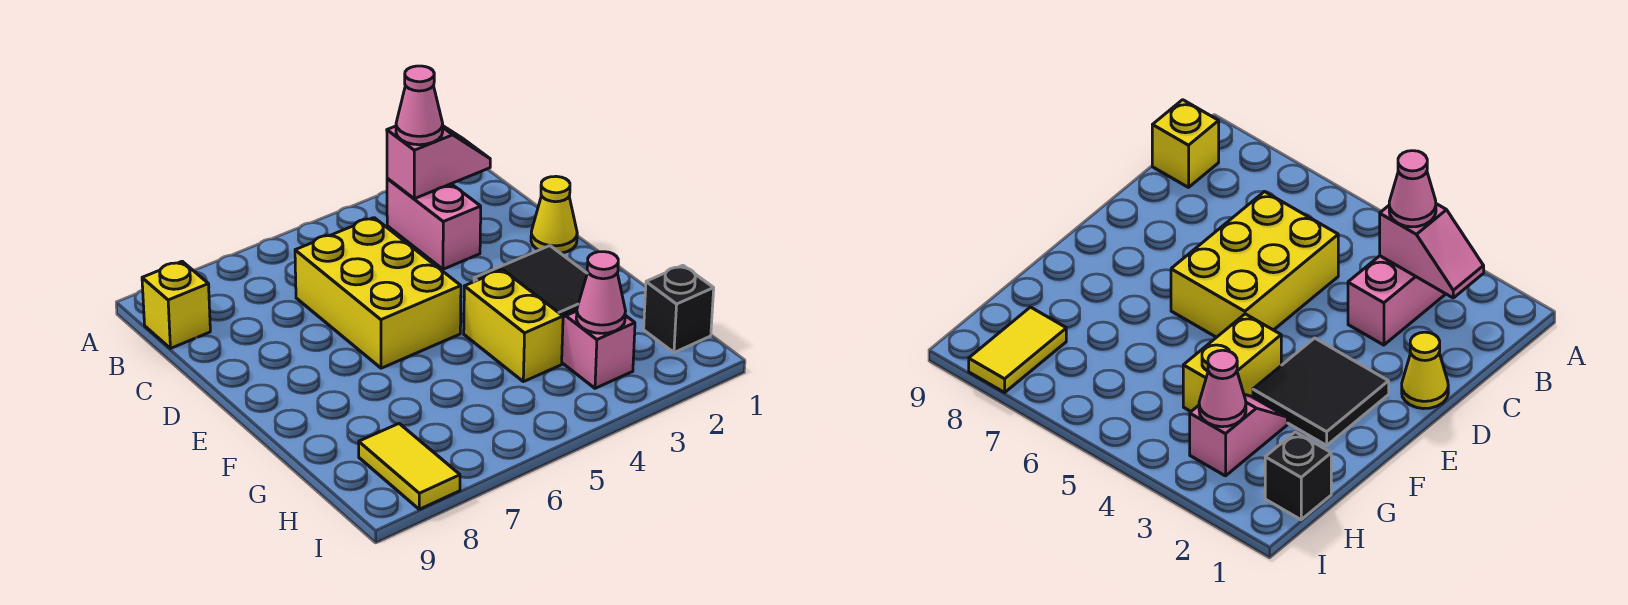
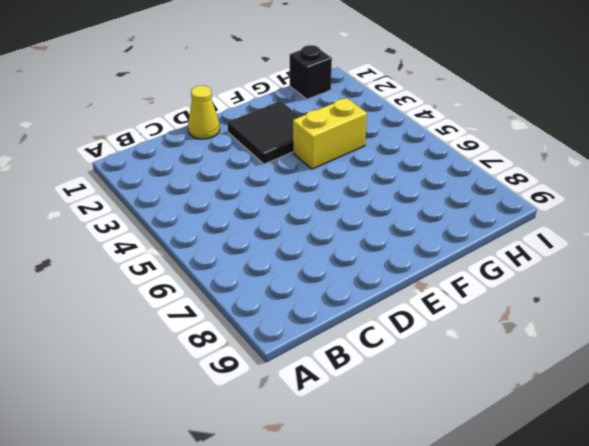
none -> pink 1x2 brick [387,178,481,269]
none -> yellow 1x1 brick [142,261,210,348]
none -> yellow 2x3 brick [295,218,461,368]

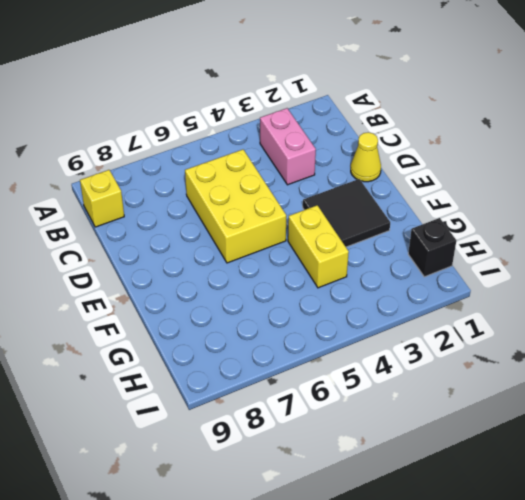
none -> pink 1x2 slope [562,311,635,388]
none -> yellow 1x2 tile [359,424,460,509]
none -> pink 1x2 slope [387,126,490,199]

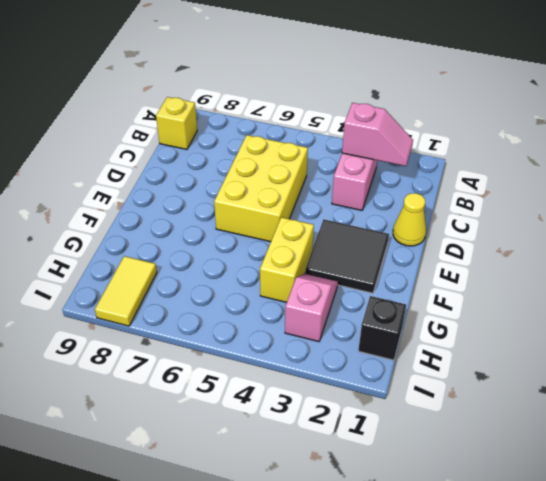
none -> pink 1x1 cone [576,252,625,333]
none -> pink 1x1 cone [396,66,443,145]

